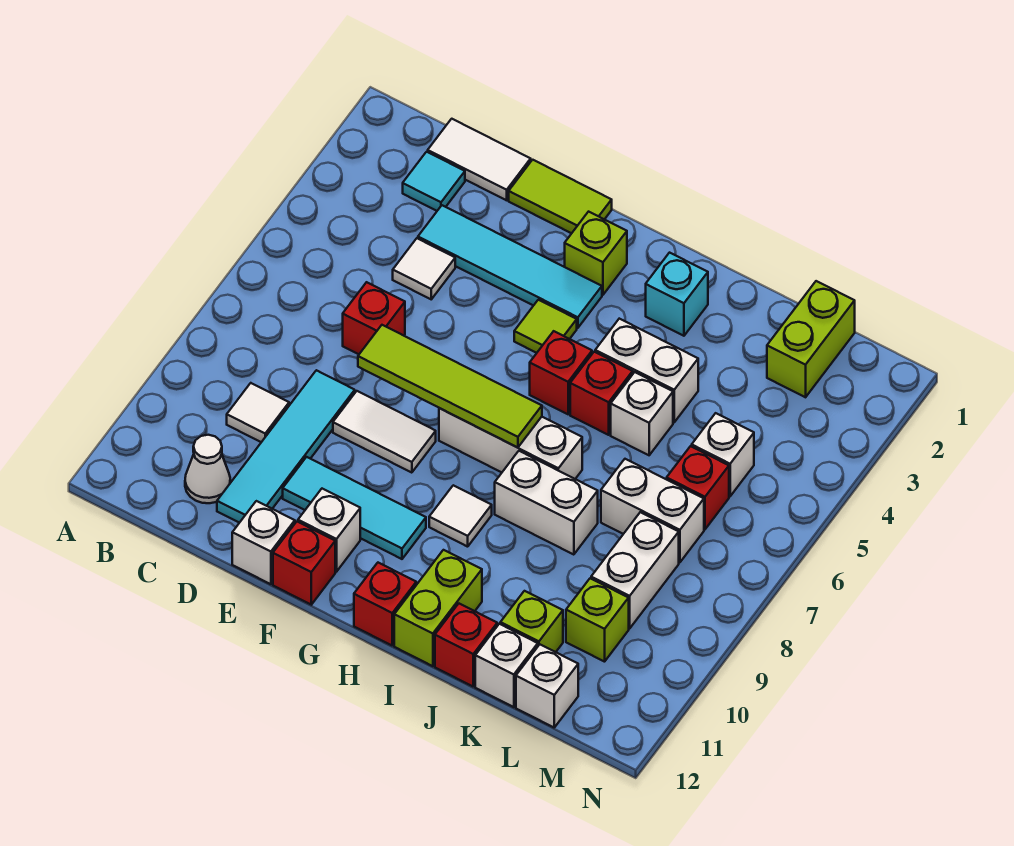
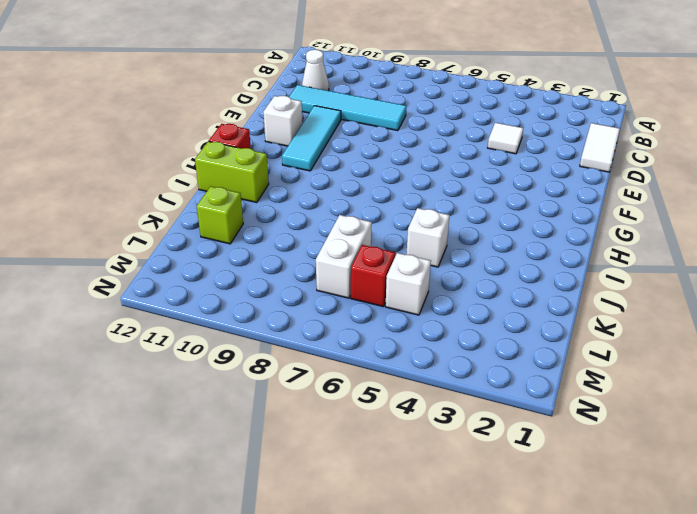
none -> cyan 1x1 tile [403,152,465,211]
none -> white 1x1 tile [227,383,289,442]
none -> cyan 1x4 tile [418,205,602,328]
none -> red 1x1 brick [343,282,405,354]

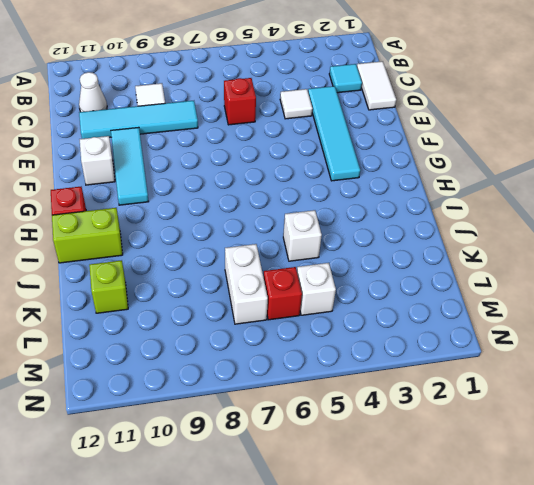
none -> lime 1x2 tile [509,160,612,233]
none -> white 1x2 tile [333,391,436,473]
none -> white 1x1 brick [232,501,295,584]
none -> red 1x1 brick [273,522,335,605]

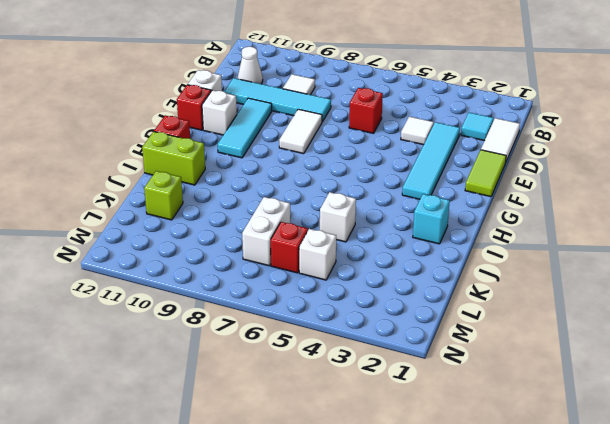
none -> lime 1x1 brick [565,212,627,295]
none -> lime 1x1 tile [514,300,577,353]
none -> white 1x3 brick [439,408,582,479]
none -> red 1x1 brick [530,331,592,414]

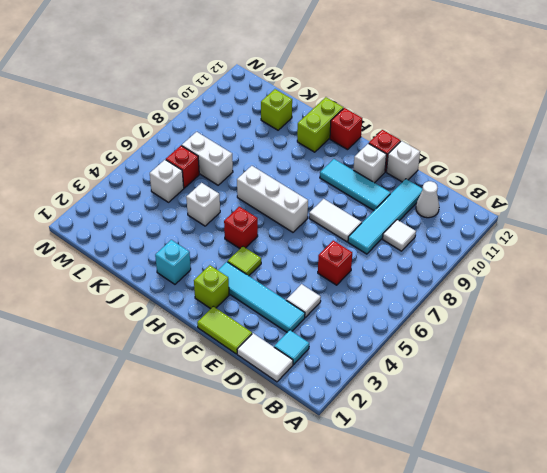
none -> white 1x1 tile [429,485,492,547]
none -> white 1x2 brick [595,319,698,422]
none -> red 1x1 brick [570,352,633,435]
none -> white 1x2 brick [495,451,598,555]

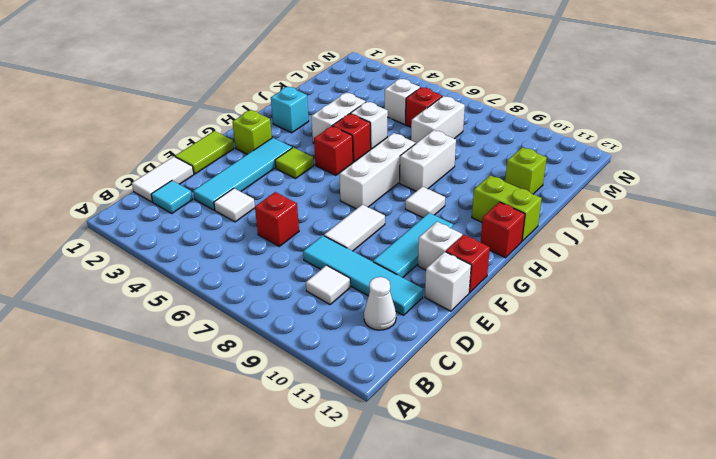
none -> red 1x1 brick [435,604,497,686]
none -> white 1x1 brick [475,624,538,707]
none -> lime 1x2 brick [767,281,855,397]
none -> white 1x2 brick [591,512,679,628]

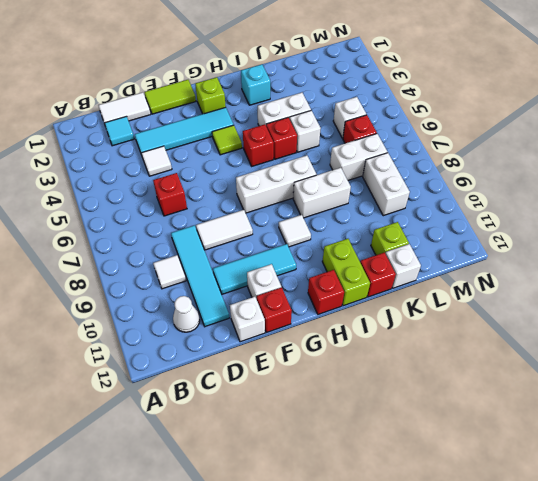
none -> lime 1x2 brick [767,281,855,397]
none -> lime 1x1 brick [566,578,629,662]
none -> white 1x1 brick [516,645,578,727]
none -> lime 1x4 tile [358,325,542,448]

